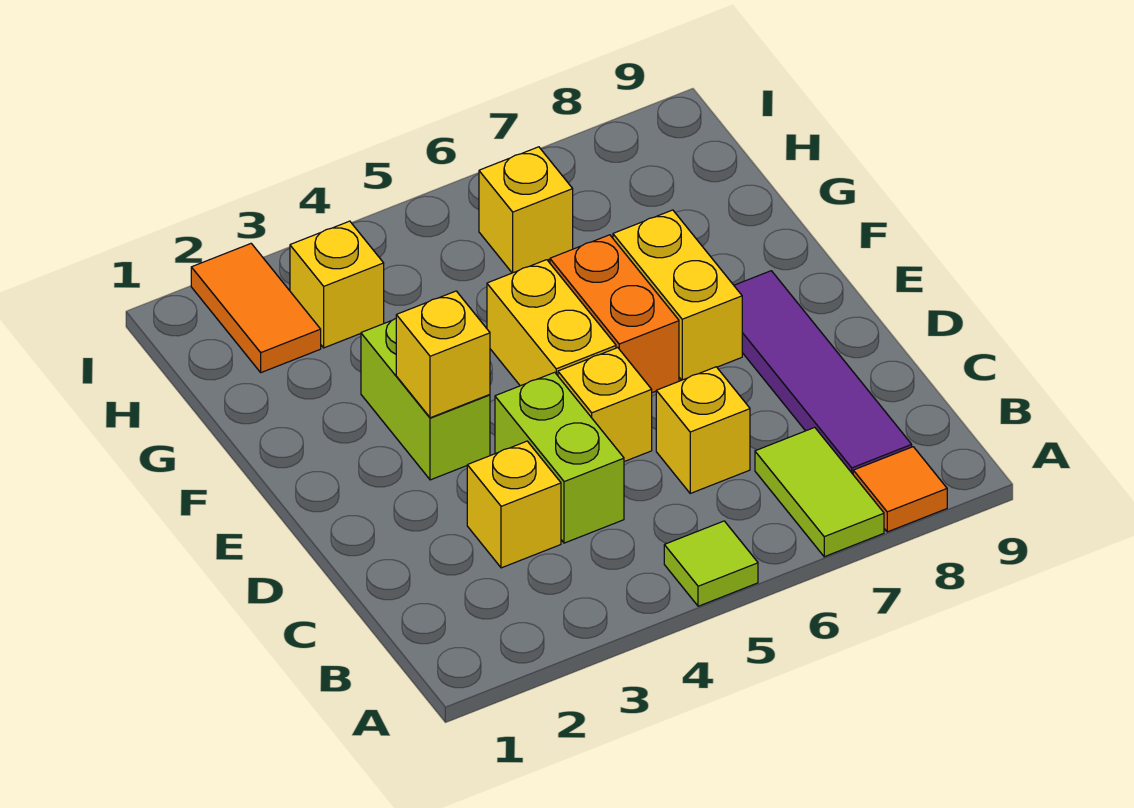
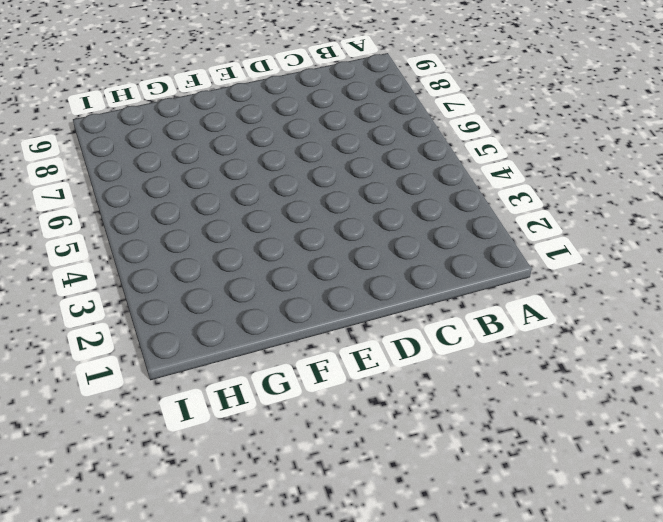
none -> lime 1x1 tile [664,521,758,606]
none -> lime 1x2 tile [755,427,884,557]
none -> orange 1x1 tile [853,447,947,532]

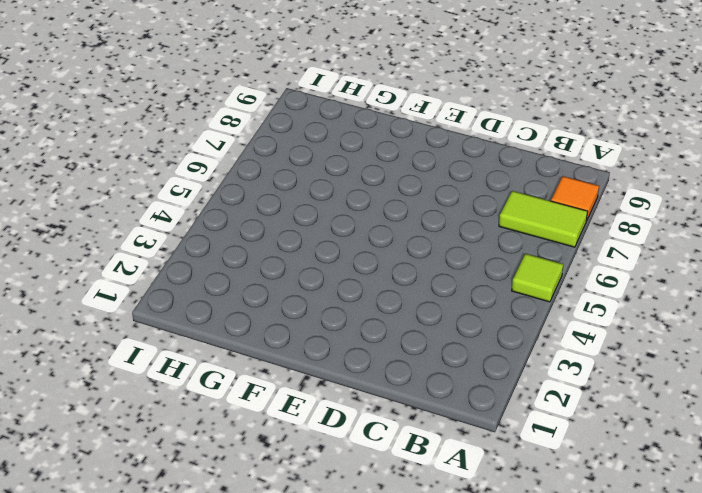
none -> purple 1x4 tile [734,271,912,474]
none -> yellow 1x1 brick [467,441,561,568]
none -> lime 1x2 brick [495,372,624,543]

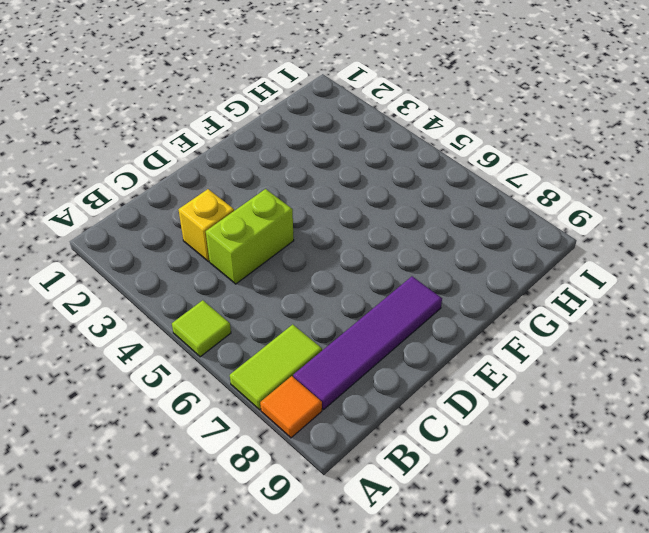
none -> yellow 1x1 brick [656,367,750,493]
none -> yellow 1x1 brick [558,348,652,462]
none -> lime 1x2 brick [361,319,490,480]

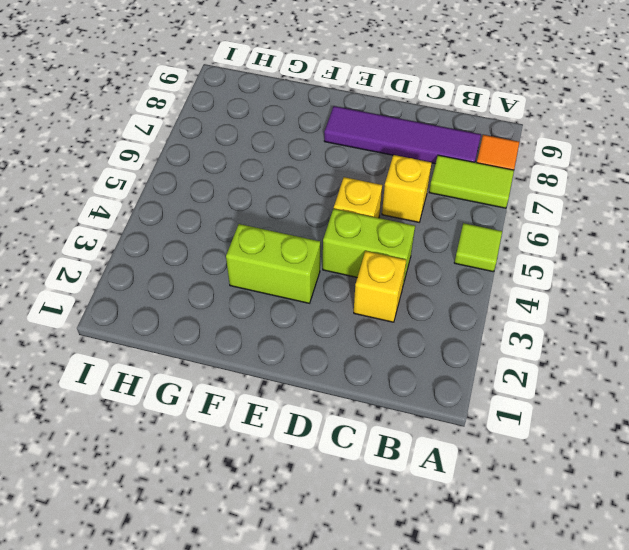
none -> yellow 1x2 brick [487,260,616,386]
none -> orange 1x2 brick [550,235,679,393]
none -> yellow 1x2 brick [613,210,742,380]

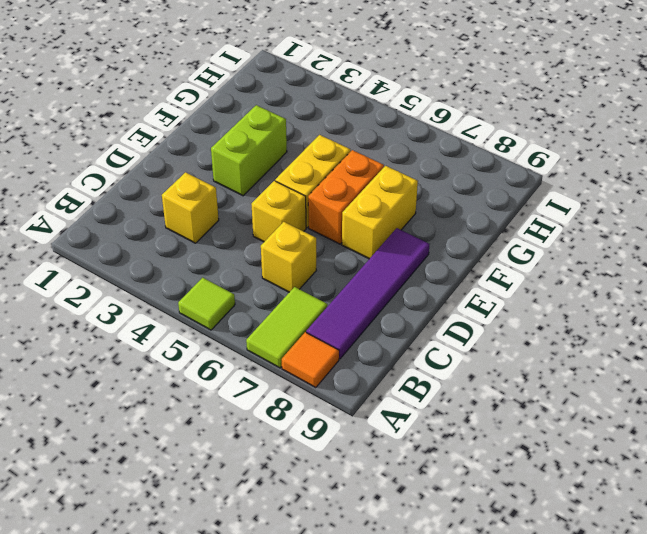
none -> lime 1x2 brick [495,372,624,543]
none -> orange 1x2 tile [191,244,321,373]
none -> yellow 1x1 brick [290,221,384,348]

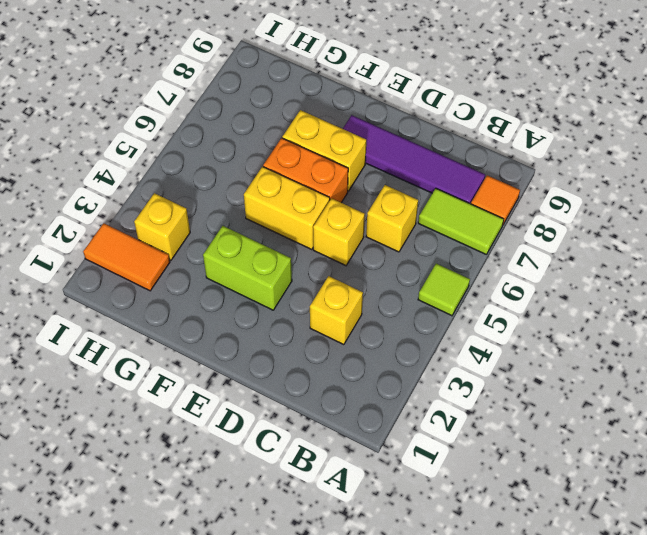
none -> lime 1x2 brick [495,372,624,543]
none -> yellow 1x1 brick [479,147,573,273]
none -> yellow 1x1 brick [396,291,490,418]

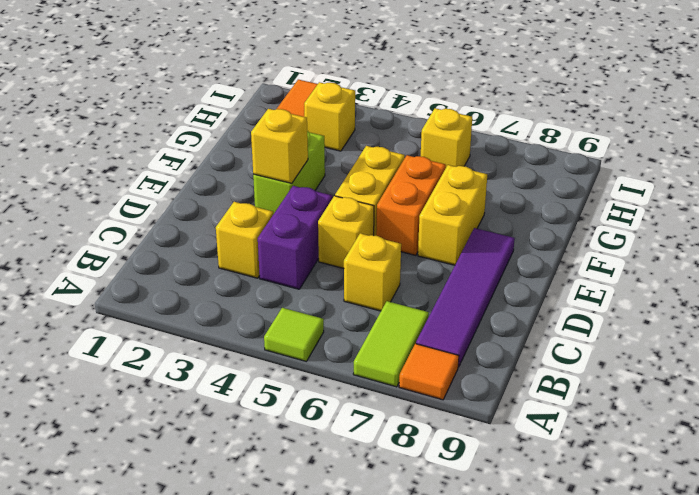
purple 1x2 brick [258,186,332,289] -> lime 1x2 brick [495,372,624,543]

